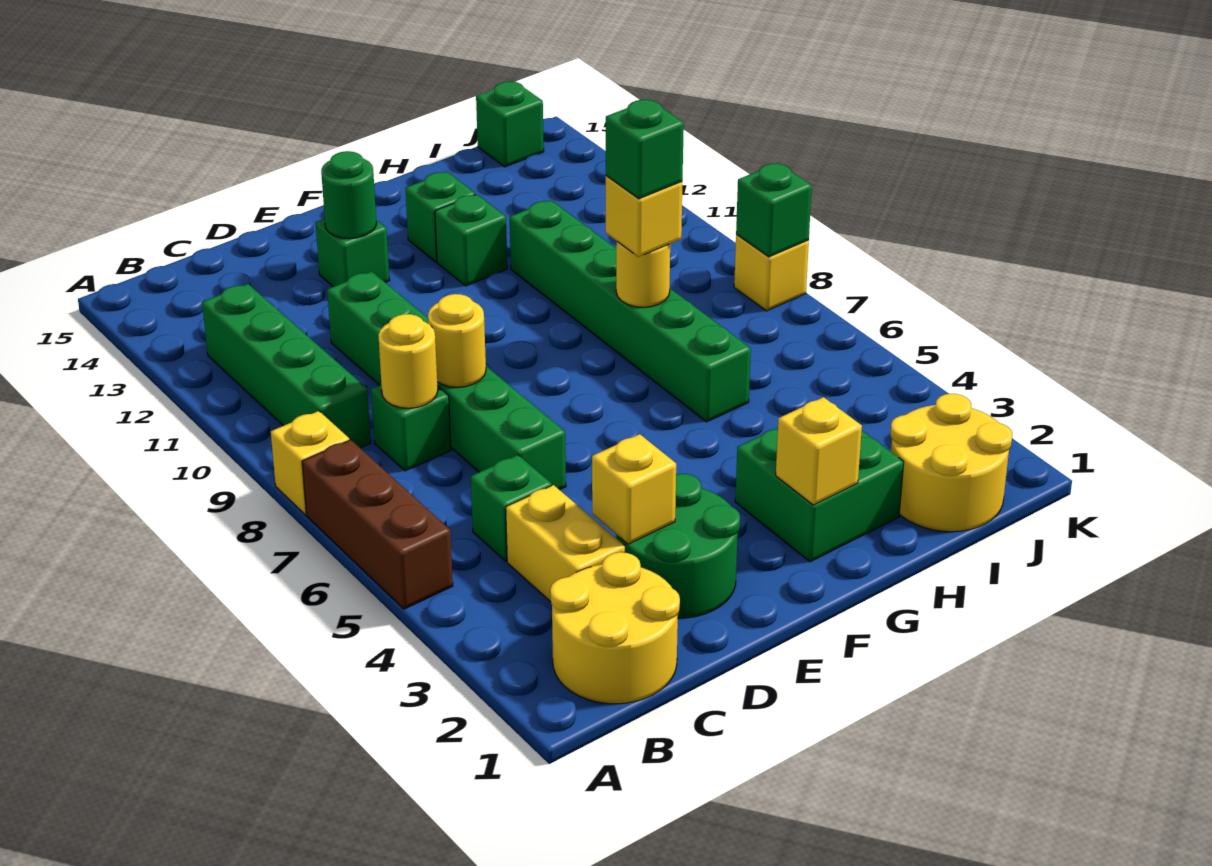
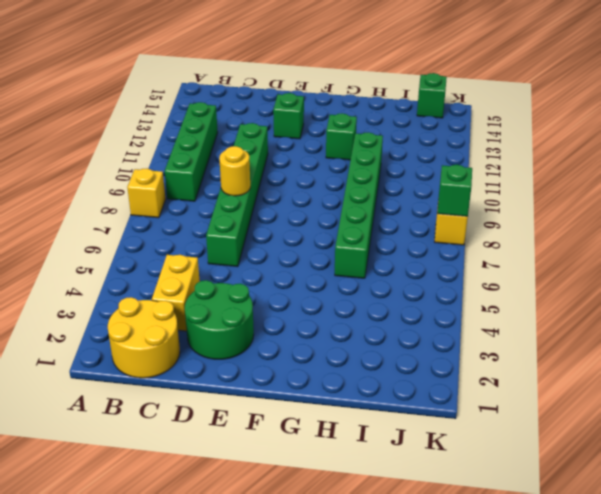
none -> brown 1x3 brick [302,440,453,609]
none -> green 1x1 brick [471,455,552,561]
none -> green 1x1 brick [371,385,451,471]

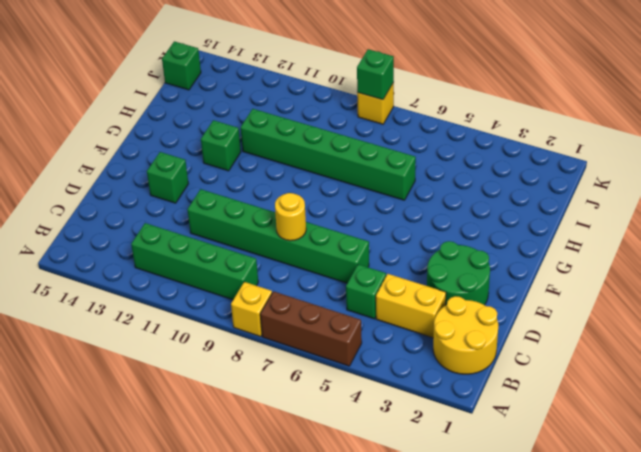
none -> green 1x1 brick [371,385,451,471]
none -> green 2x2 brick [735,428,904,562]
none -> green 1x1 brick [405,172,475,262]

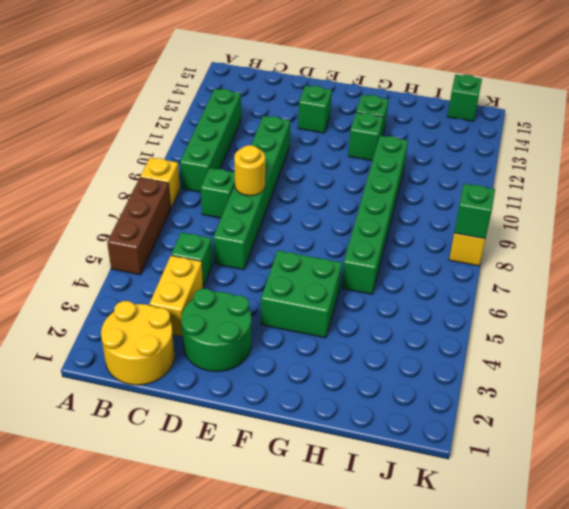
green 2x2 brick [261,251,342,338] -> green 2x2 brick moved to [735,428,904,562]
none -> yellow 2x2 round brick [890,394,1013,532]
none -> yellow 1x1 round brick [378,314,438,408]
none -> yellow 1x1 brick [592,434,676,544]

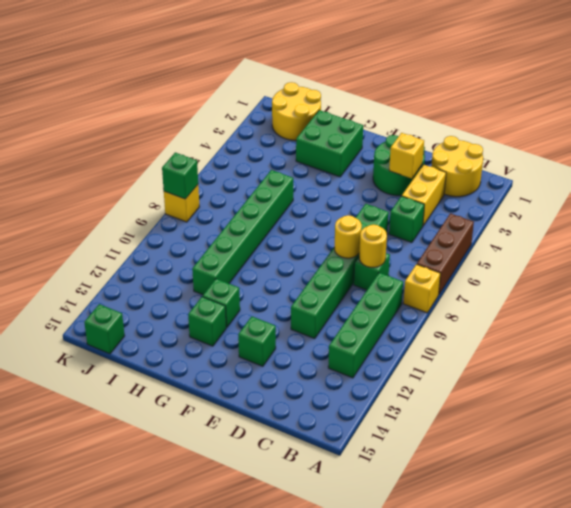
none -> green 1x1 round brick [321,151,377,239]
none -> yellow 1x1 brick [776,397,862,505]
none -> yellow 1x1 round brick [616,242,670,307]

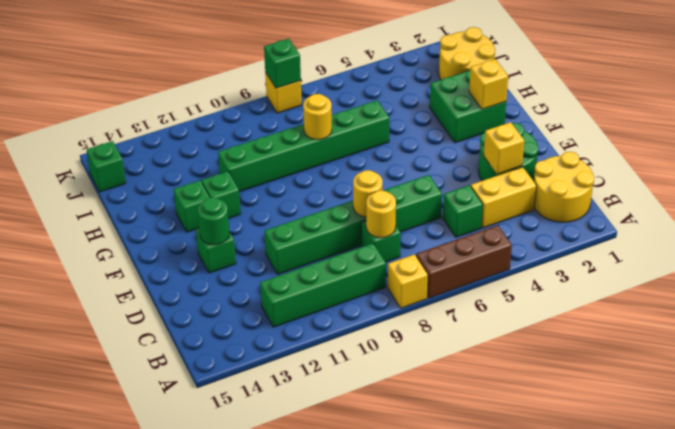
none -> yellow 1x1 brick [606,176,682,257]
none -> green 1x1 brick [606,99,684,199]

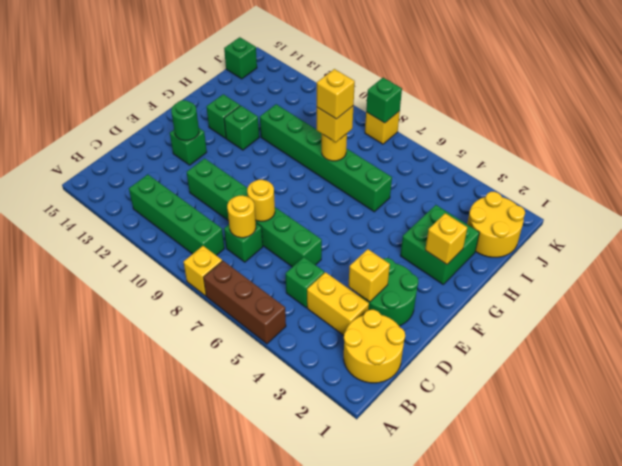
yellow 1x1 brick [317,69,355,119] -> green 1x1 brick [606,99,684,199]

